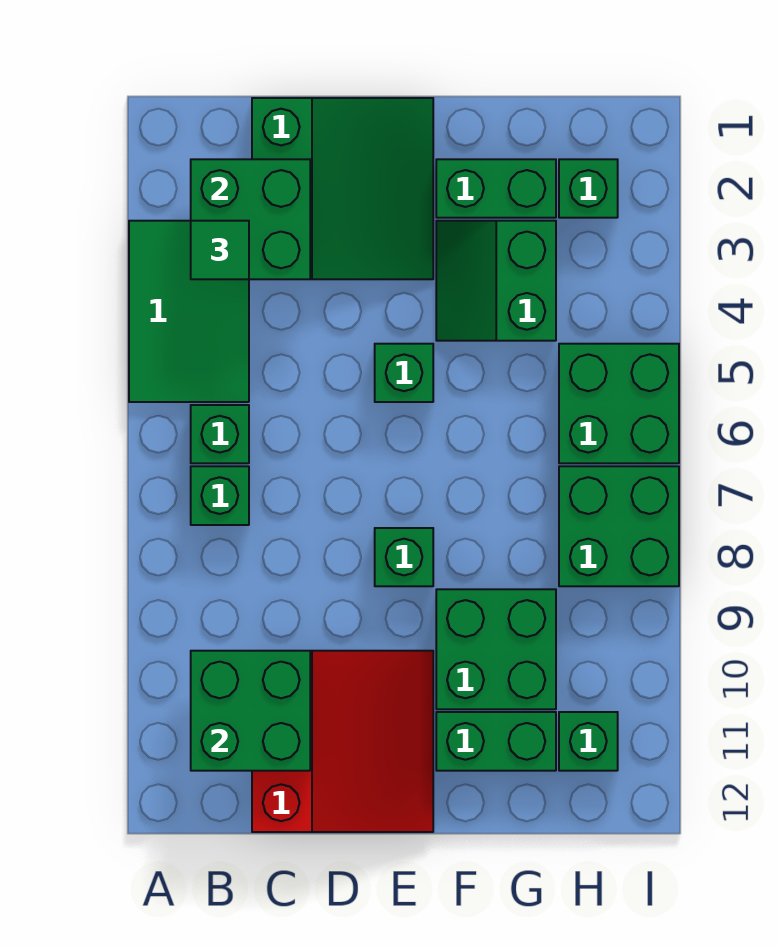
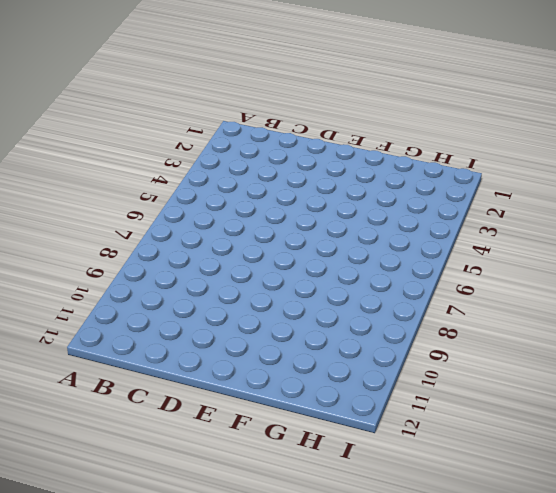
none -> green 2x3 tile [129,221,249,402]
none -> green 1x1 brick [191,405,249,463]
none -> green 1x1 brick [191,466,249,525]

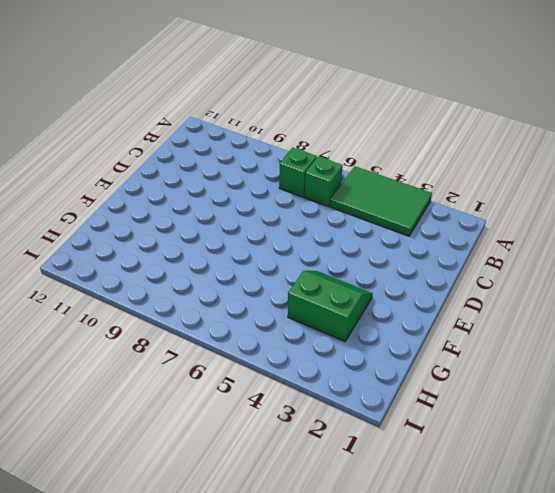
none -> green 3x3 slope [252,98,433,279]
none -> red 3x3 slope [252,651,433,832]
none -> green 1x1 brick [375,344,433,402]

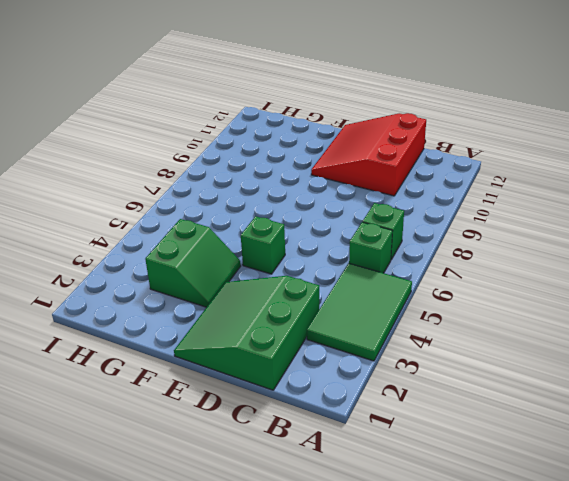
none -> green 1x1 brick [375,528,433,586]
none -> green 1x2 brick [436,159,556,218]
none -> green 2x2 brick [436,589,556,709]

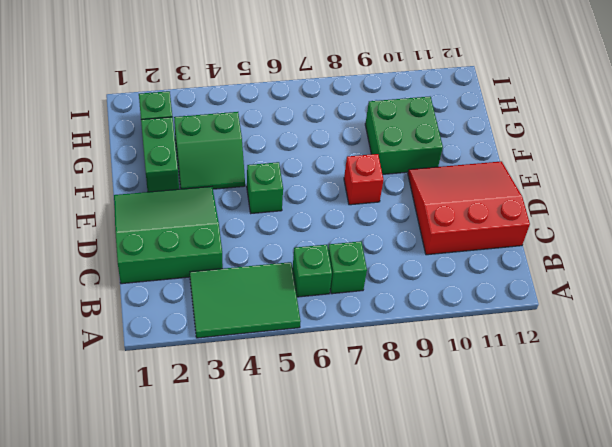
red 1x1 brick [344,154,384,205] -> green 1x1 brick [375,528,433,586]
none -> green 1x2 brick [436,712,556,771]
none -> green 2x2 brick [559,344,679,463]
none -> green 2x2 brick [559,466,679,586]

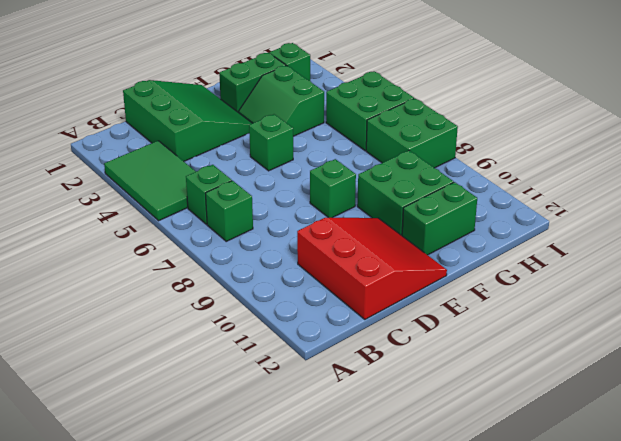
none -> green 1x1 brick [559,712,618,771]
none -> green 2x2 brick [191,159,310,279]
none -> green 2x2 brick [191,651,310,771]

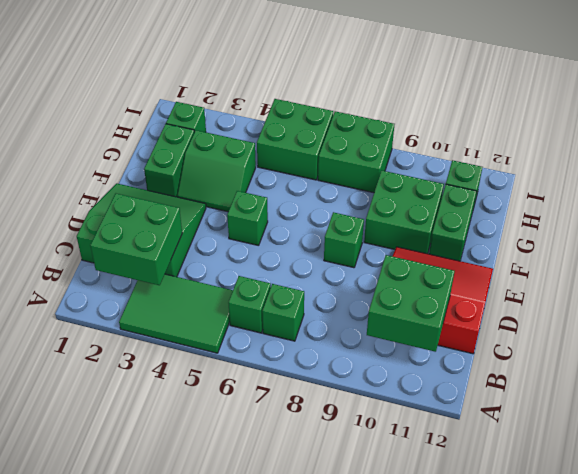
none -> green 1x1 tile [191,221,249,279]

